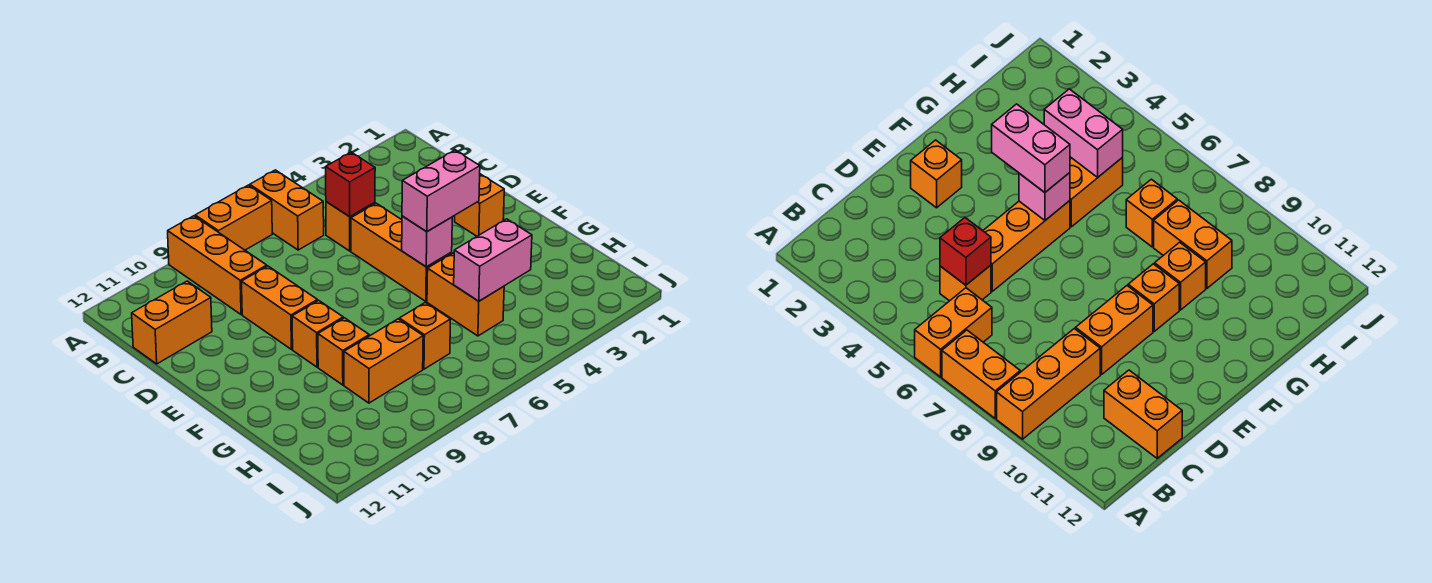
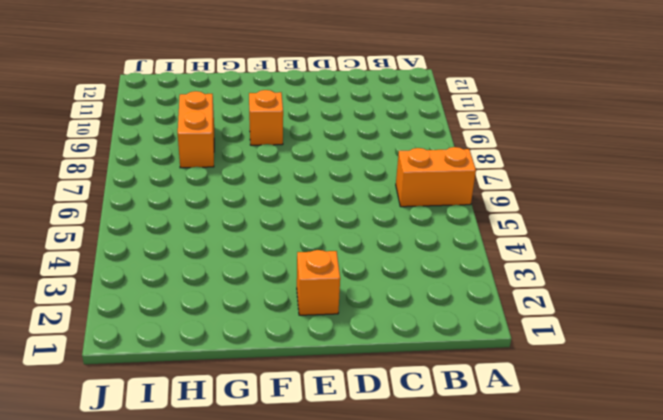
none -> orange 1x2 brick [195,185,272,250]
none -> orange 1x3 brick [168,216,267,315]
none -> orange 1x1 brick [326,202,375,251]

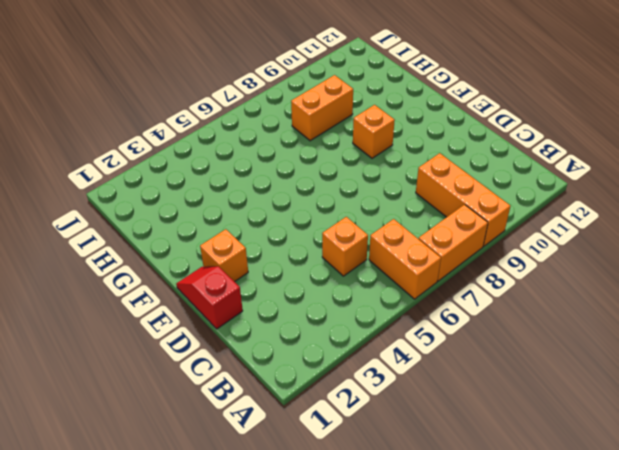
red 1x2 slope [176,266,243,329] -> none
none -> orange 1x2 brick [132,281,212,364]
none -> orange 1x3 brick [351,203,452,301]
none -> orange 1x2 brick [242,266,317,349]

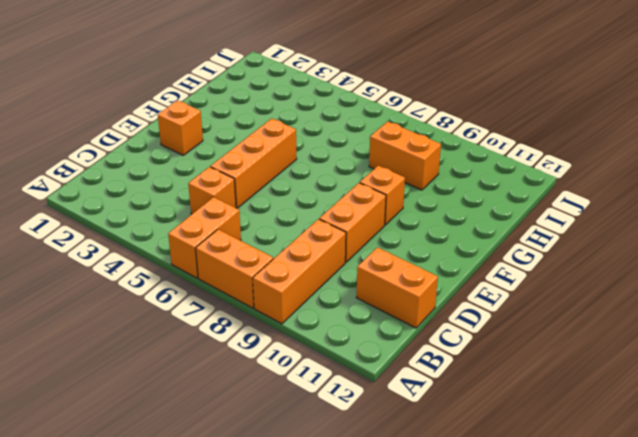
none -> orange 1x2 brick [427,253,504,336]
none -> orange 1x1 brick [318,318,369,385]
none -> orange 1x1 brick [399,302,451,369]

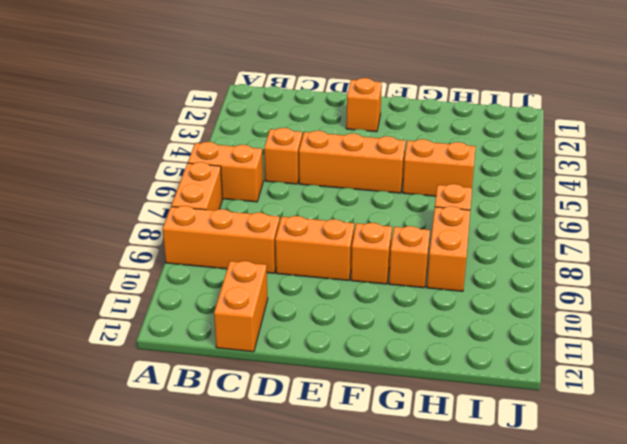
none -> red 1x1 brick [326,152,375,217]
none -> pink 1x1 brick [402,216,452,267]
none -> pink 1x2 brick [454,219,532,301]

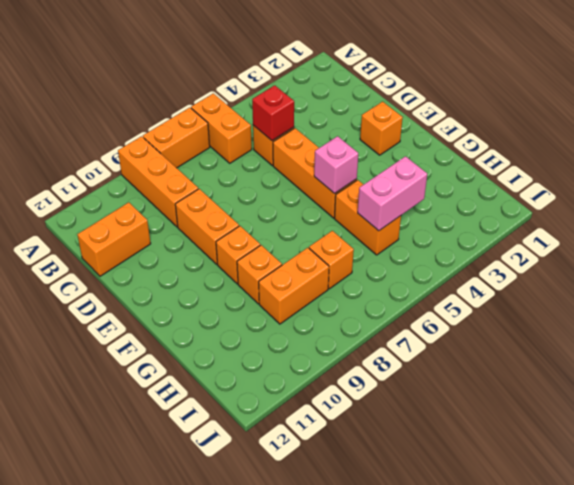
none -> pink 1x2 brick [402,150,480,232]

